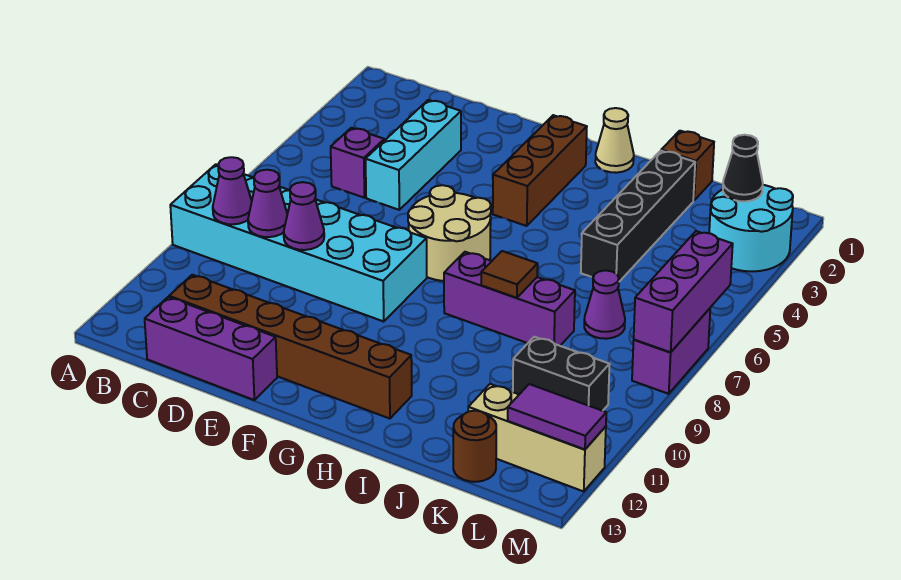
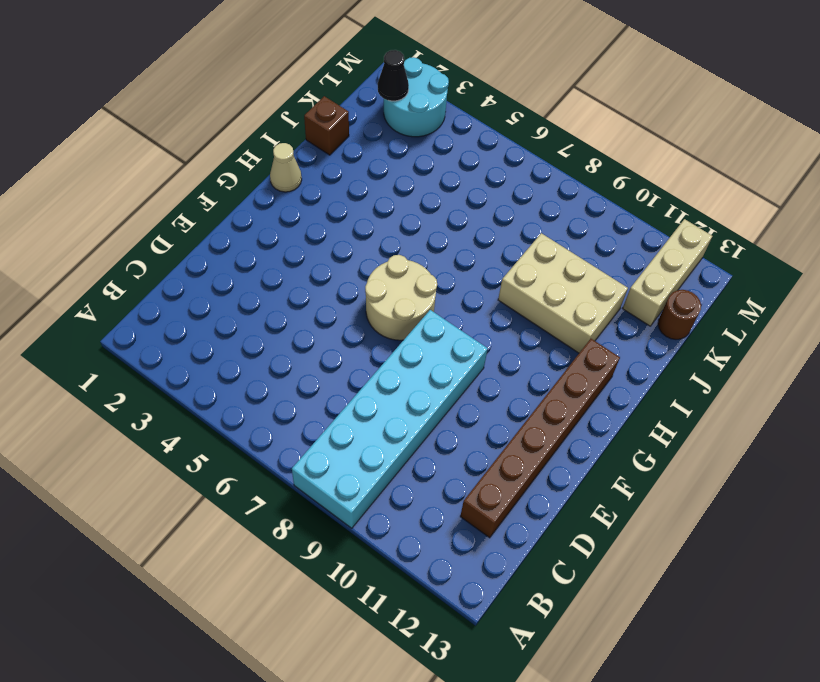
tan 2x3 brick [498,233,628,353] -> none
none -> purple 1x1 brick [331,128,384,198]
none -> purple 1x3 brick [145,297,277,400]
none -> cyan 1x3 brick [366,100,461,210]

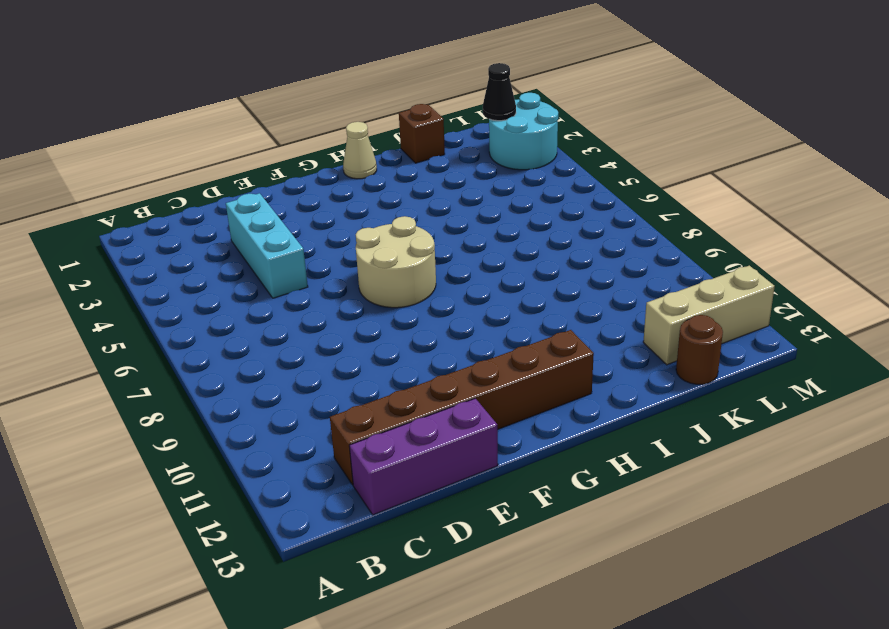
none -> cyan 2x6 brick [170,164,427,321]
none -> purple 1x1 brick [331,128,384,198]
none -> brown 1x3 brick [493,115,587,226]

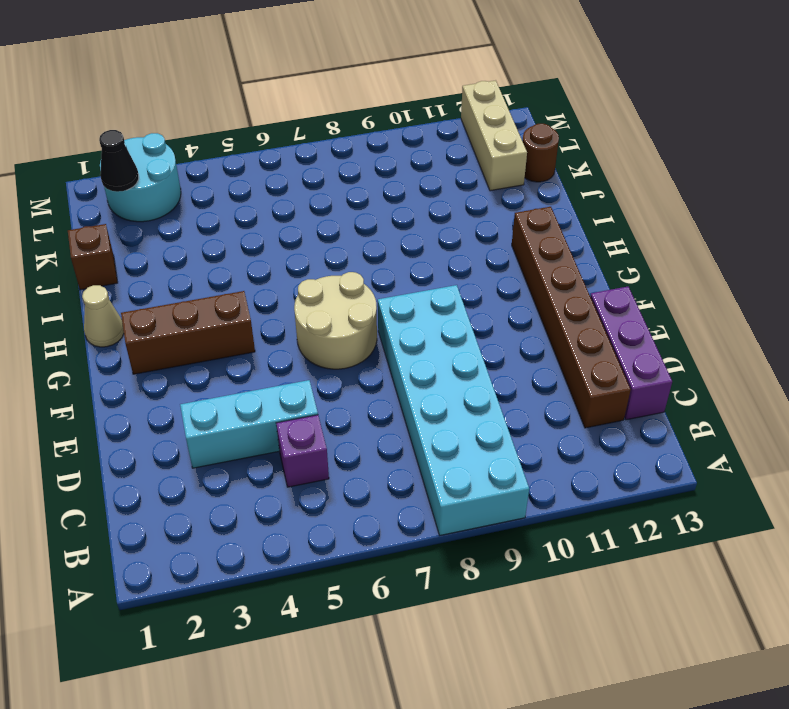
none -> purple 1x3 brick [444,252,575,346]
none -> black 1x4 brick [581,151,695,282]
none -> purple 1x1 cone [584,270,625,339]

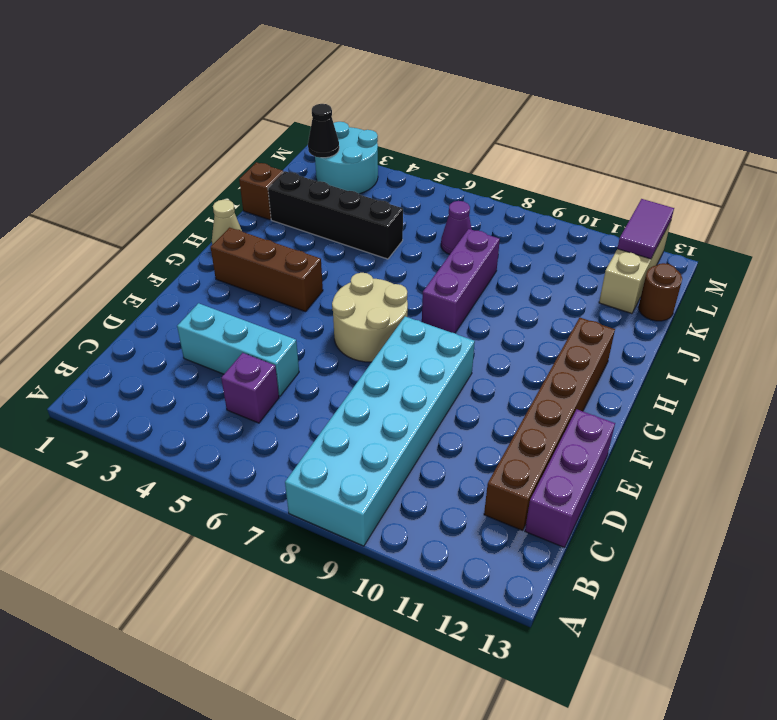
none -> black 1x2 brick [513,337,610,411]
none -> purple 1x2 brick [632,309,710,394]
none -> purple 1x1 cone [213,157,252,224]

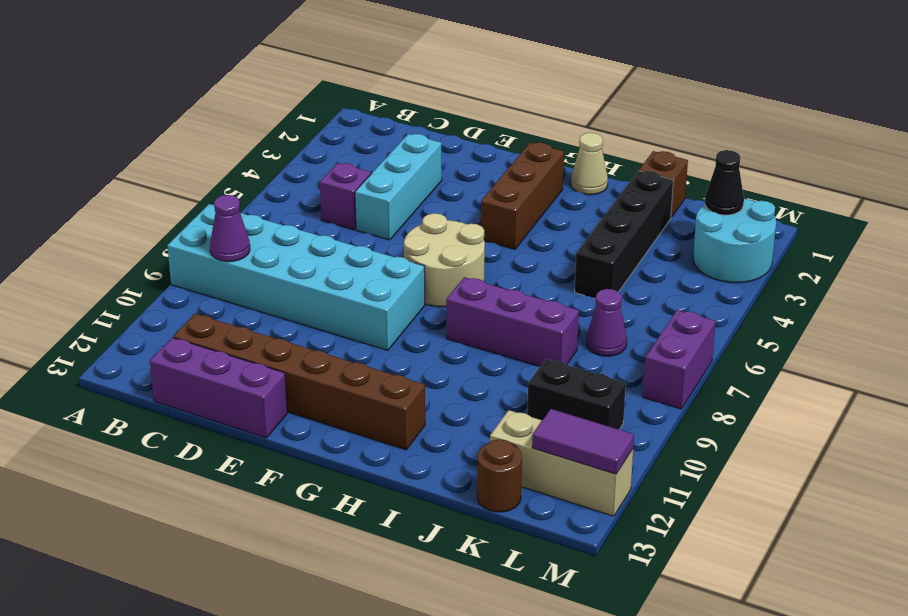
none -> purple 1x1 cone [248,170,287,237]
none -> purple 1x1 cone [284,182,324,250]
none -> brown 1x1 tile [481,251,538,298]

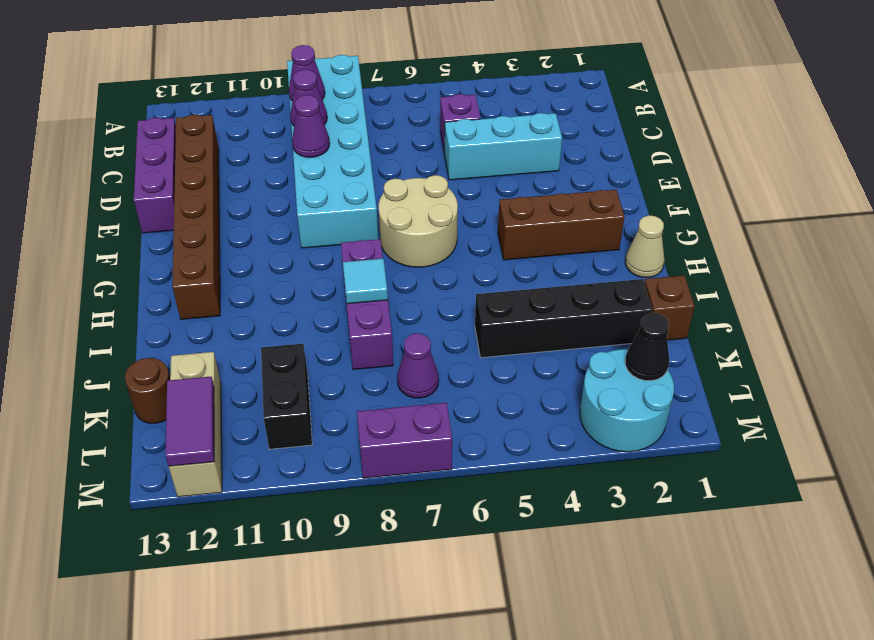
cyan 1x1 tile [343,259,388,304] -> brown 1x1 tile [481,251,538,298]
none -> purple 1x3 brick [634,231,733,352]

